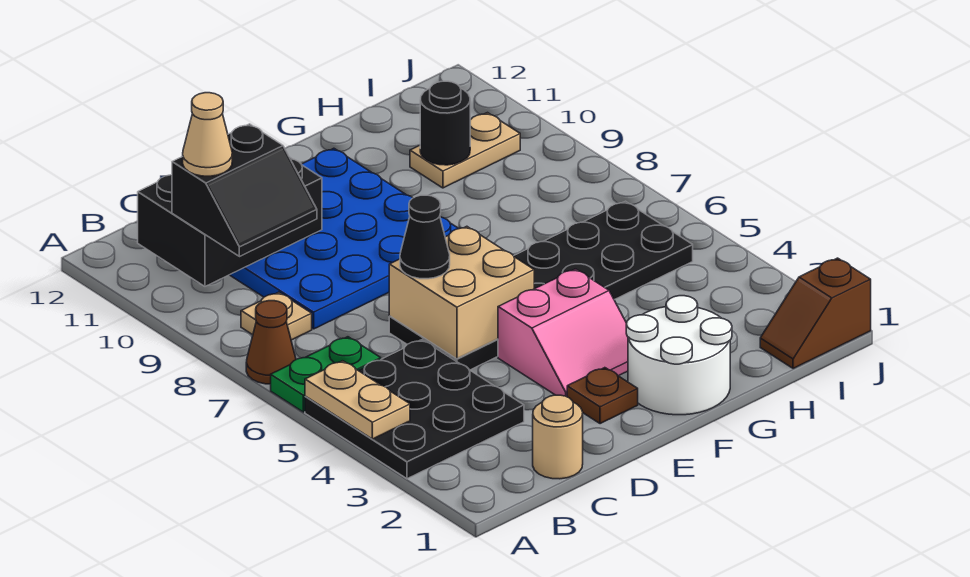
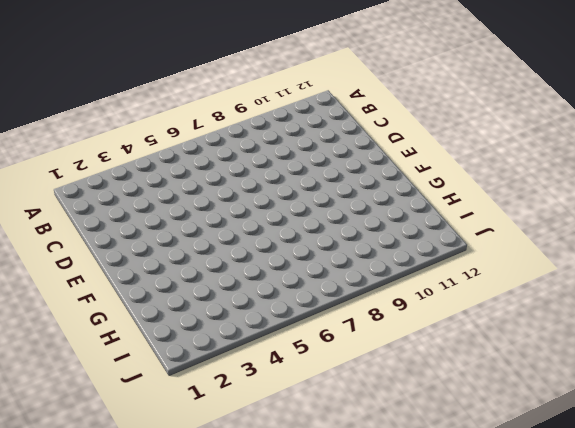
none -> black 3x3 plate [305,340,524,479]
none -> green 1x2 plate [271,337,381,412]
none -> brown 1x1 cone [246,301,296,384]

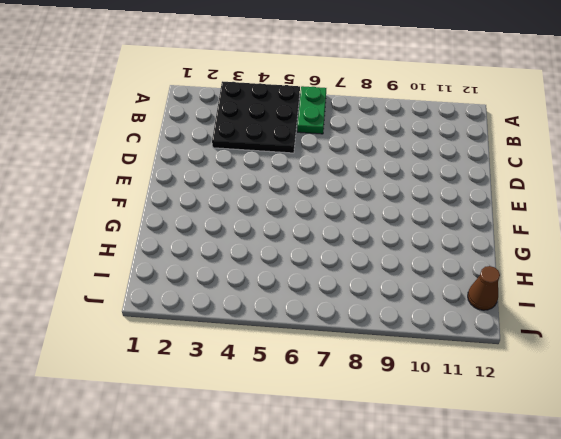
brown 1x1 cone [468,266,500,310] -> brown 1x1 cone moved to [246,301,296,384]
none -> tan 1x1 plate [241,292,312,340]
none -> tan 1x1 round brick [533,395,583,479]
none -> blue 4x4 plate [230,148,459,329]

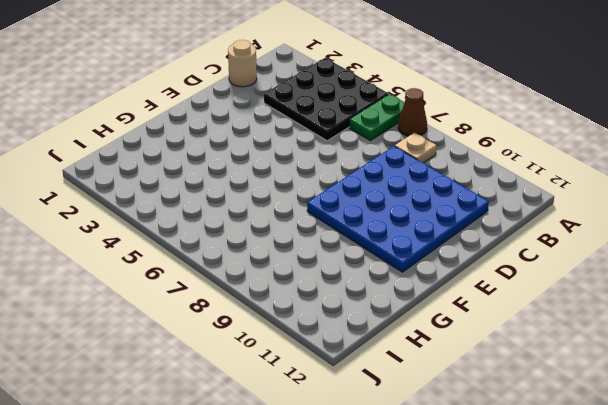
none -> black 2x6 plate [389,201,693,370]
none -> brown 1x1 plate [567,368,638,424]
none -> pink 2x2 slope [498,269,628,397]

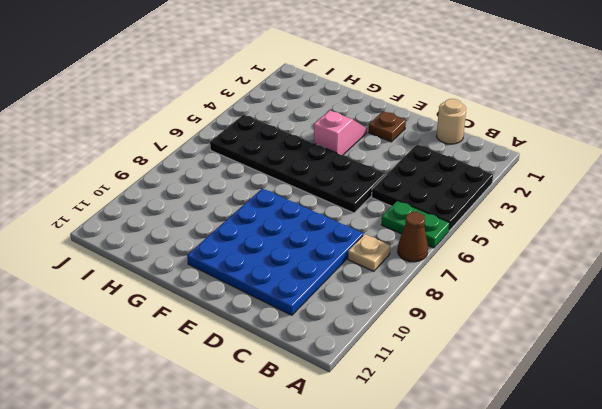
pink 1x2 slope [314,110,367,155] -> pink 2x2 slope [498,269,628,397]
none -> white 2x2 round brick [626,296,732,415]
none -> tan 1x2 plate [410,113,520,188]
none -> brown 1x2 slope [760,258,871,368]

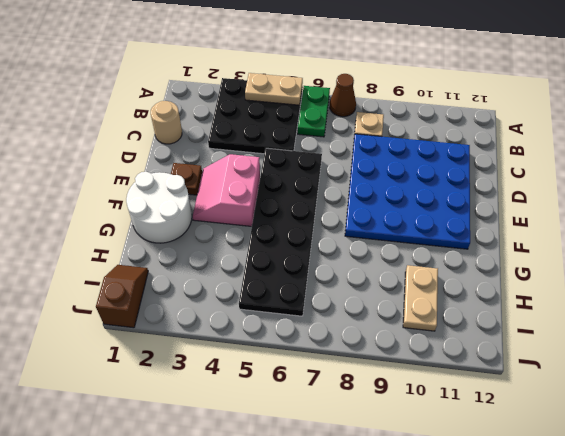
none -> black 2x3 brick [138,158,322,286]
none -> tan 2x2 brick [389,226,534,359]
none -> black 1x1 round brick [420,81,470,165]

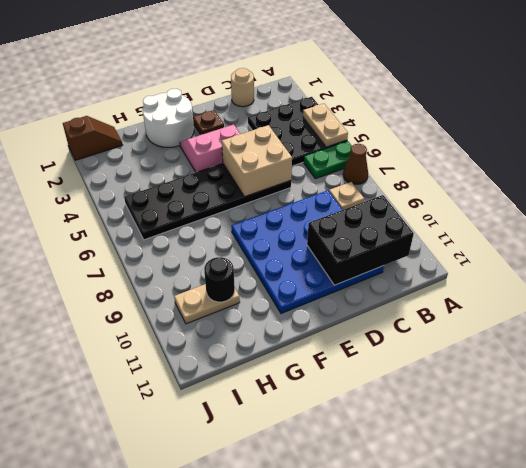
none -> black 2x2 slope [172,124,317,257]
none -> black 1x1 cone [400,195,450,279]
none -> tan 1x1 cone [183,93,232,176]

